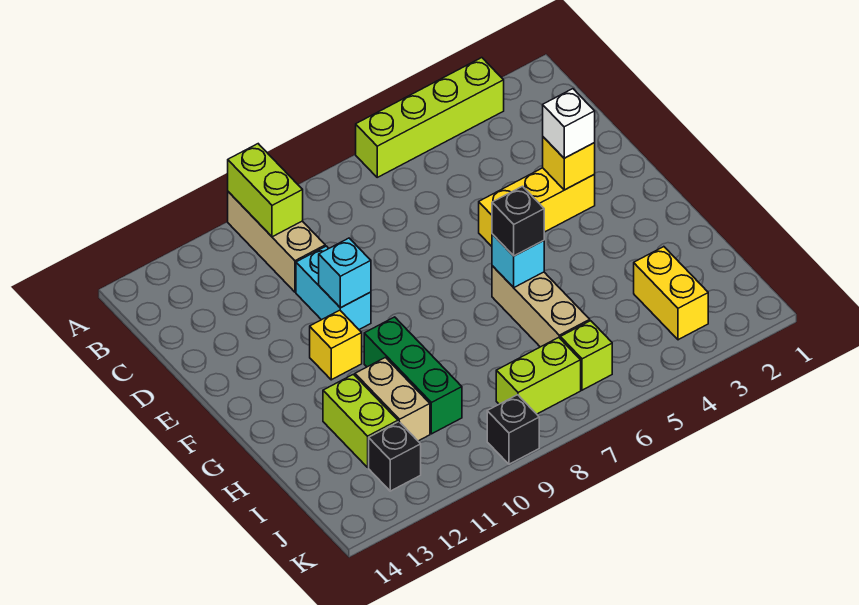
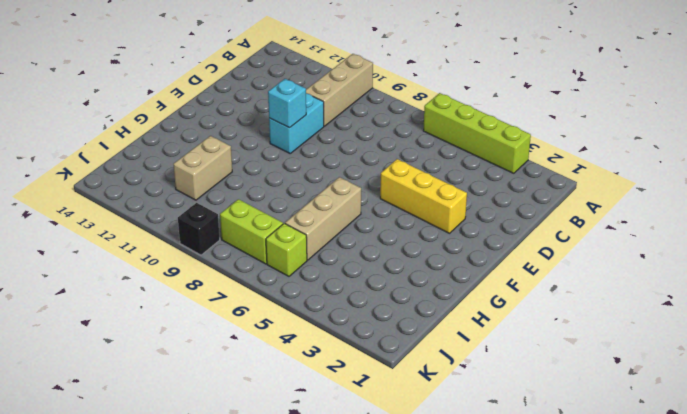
none -> yellow 1x1 brick [310,310,362,380]
none -> green 1x3 brick [364,317,462,434]
none -> lime 1x2 brick [323,374,398,467]

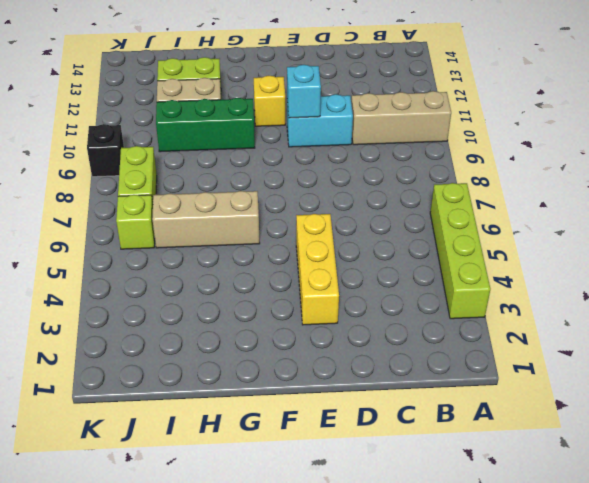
none -> yellow 1x2 brick [634,247,708,340]
none -> black 1x1 brick [369,422,421,491]
none -> lime 1x2 brick [228,144,303,237]

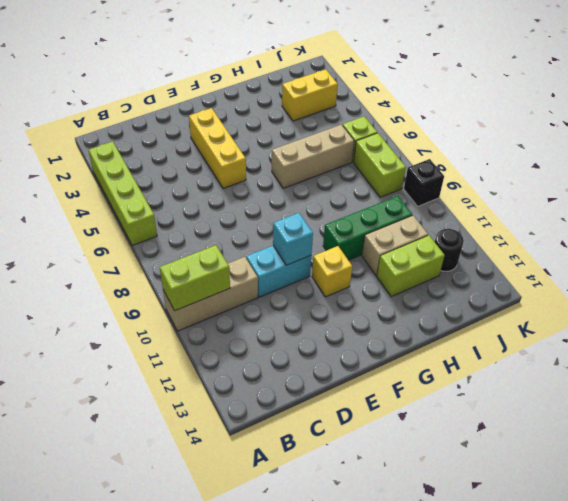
black 1x1 round brick [435,229,464,271] -> black 1x1 brick [369,422,421,491]
none -> yellow 1x1 brick [543,137,595,190]
none -> cyan 1x1 brick [492,234,544,288]
none -> white 1x1 brick [543,89,595,158]

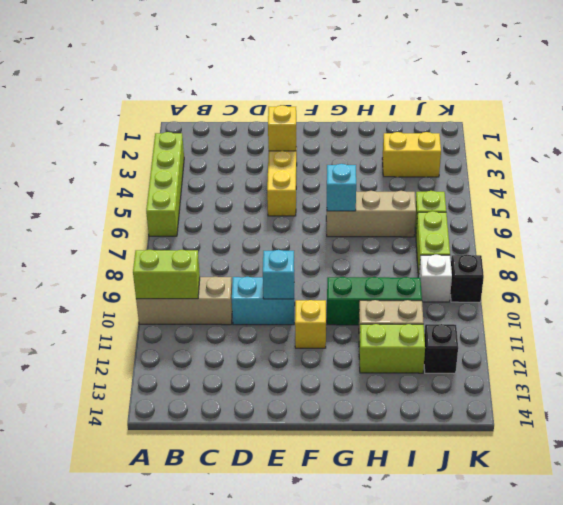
white 1x1 brick [419,255,452,302] -> white 1x1 brick moved to [543,89,595,158]
none -> black 1x1 brick [492,186,544,256]

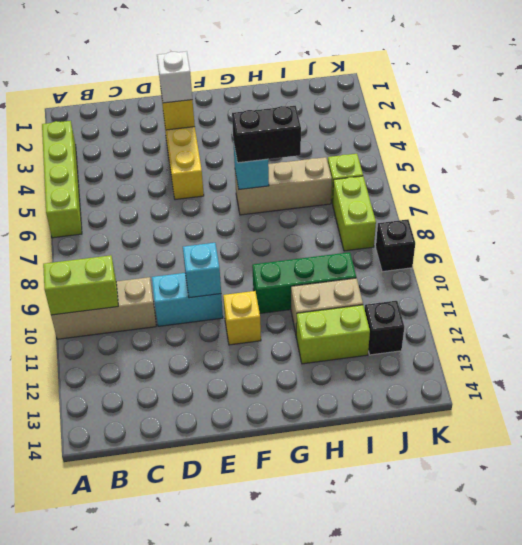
black 1x2 brick [232,106,301,163] -> black 1x1 brick [492,186,544,256]
none -> yellow 1x2 brick [634,247,708,340]

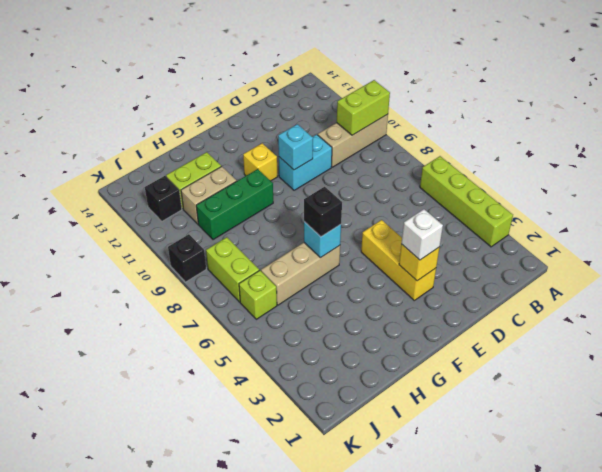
none -> yellow 1x2 brick [634,247,708,340]

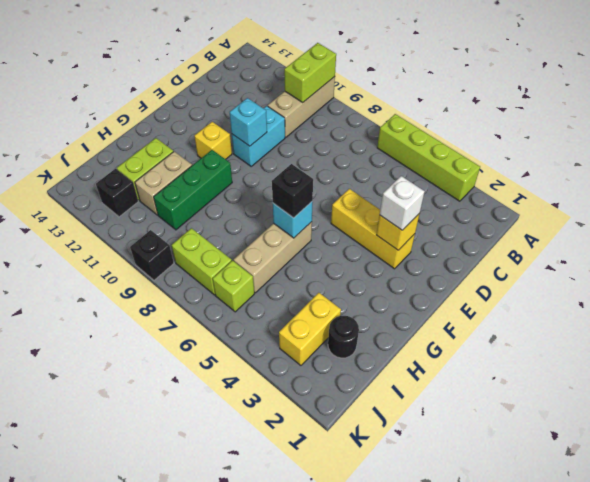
black 1x1 round brick [328,316,359,358] -> none

